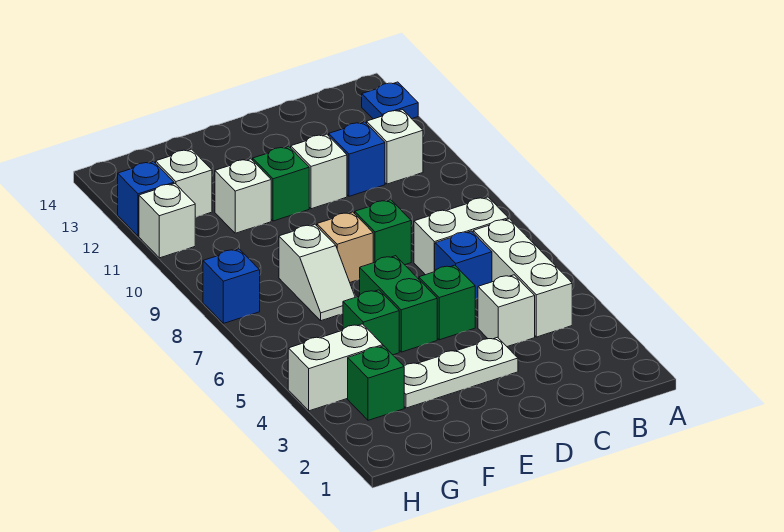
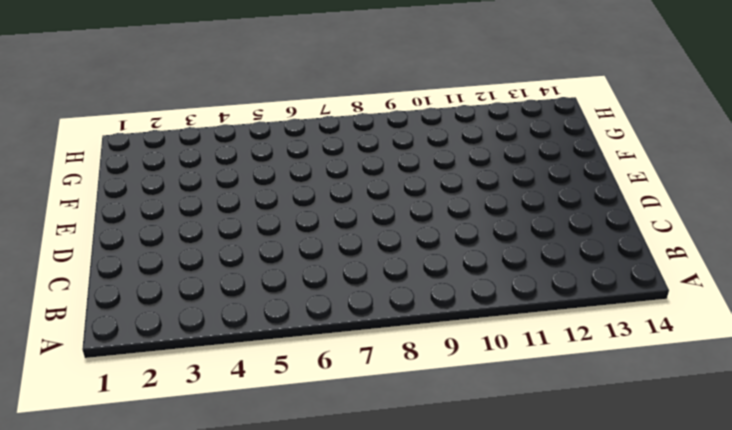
none -> blue 1x1 plate [362,82,418,119]
none -> white 1x3 brick [473,219,572,337]
none -> white 1x2 brick [414,197,508,275]

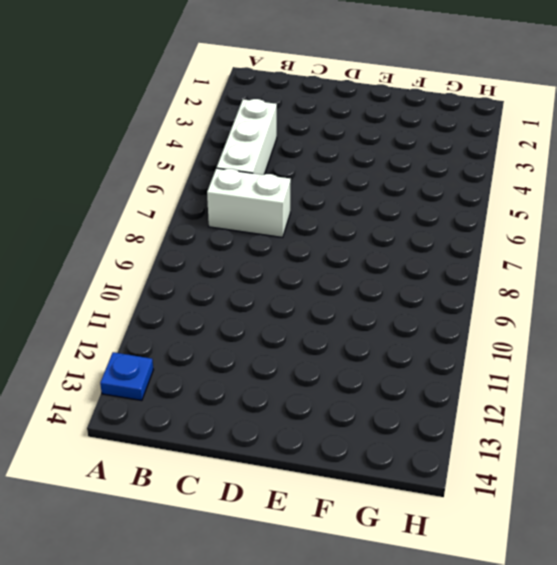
none -> white 1x1 brick [367,110,423,184]
none -> white 1x1 brick [478,275,535,347]
none -> blue 1x1 brick [435,231,492,299]

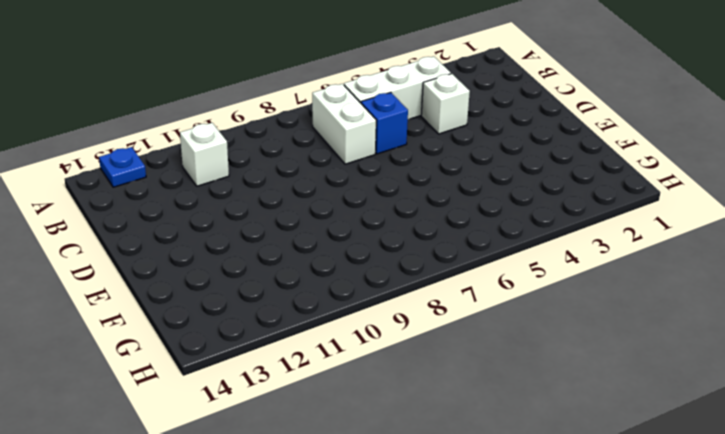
none -> blue 1x1 brick [329,122,385,196]
none -> white 1x3 plate [404,337,518,408]
none -> green 1x1 brick [419,265,475,340]

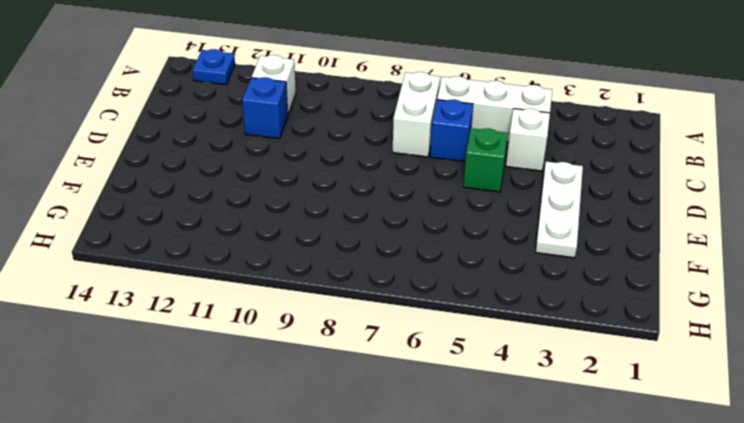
none -> green 1x1 brick [355,200,411,265]
none -> white 1x1 brick [291,134,347,209]
none -> green 1x2 brick [360,256,437,352]

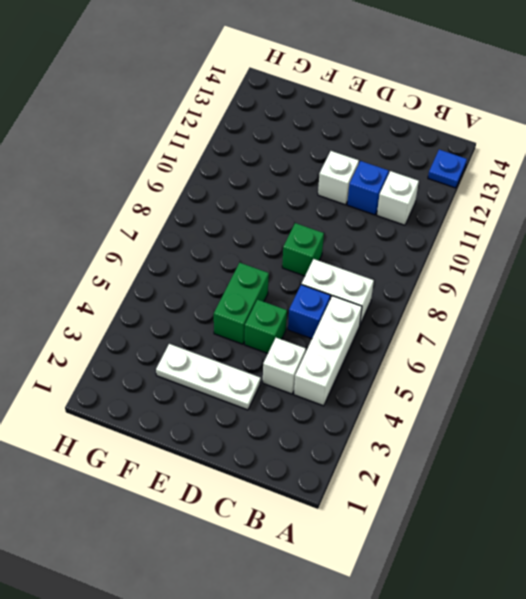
none -> tan 1x1 brick [317,212,373,282]
none -> green 1x1 brick [253,147,309,221]
none -> green 1x1 brick [343,290,399,355]

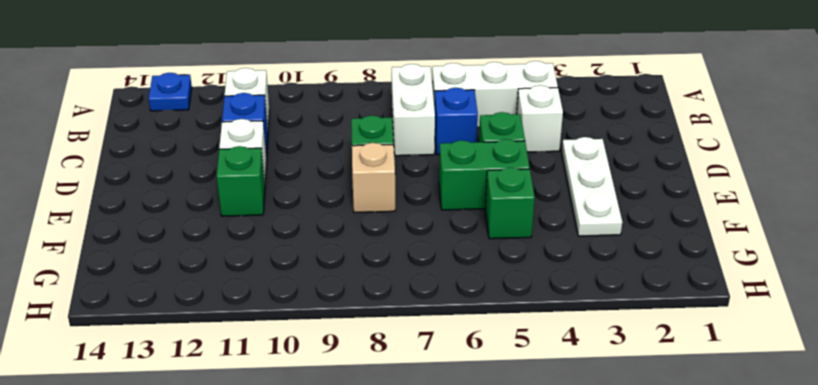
none -> white 1x2 slope [279,224,355,321]
none -> white 1x1 brick [215,159,271,233]
none -> green 1x1 brick [348,346,404,420]

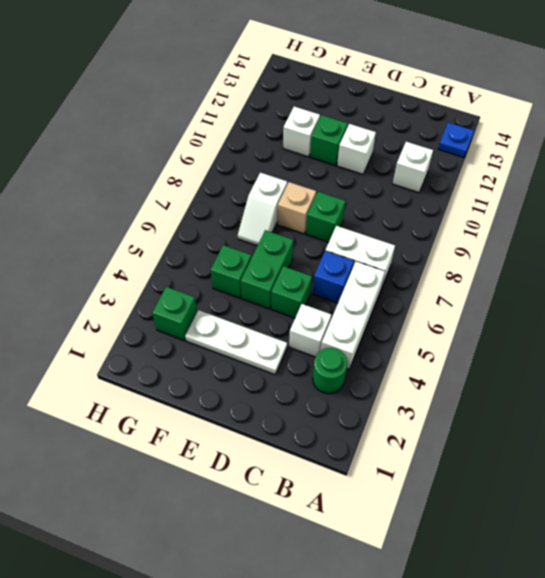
green 1x1 round brick [313,348,347,394] -> none
none -> blue 1x1 brick [329,122,385,196]
none -> white 1x2 brick [288,324,383,411]
none -> white 1x1 brick [156,149,212,218]

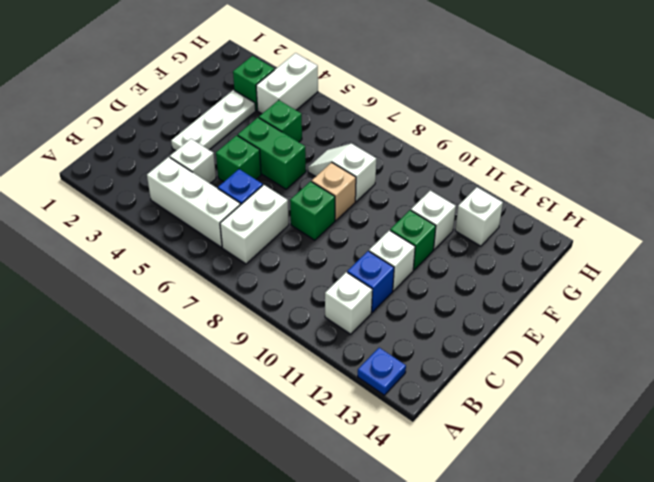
none -> blue 1x1 brick [203,249,260,323]
none -> white 1x1 brick [139,184,195,258]
none -> blue 1x1 brick [118,162,174,236]

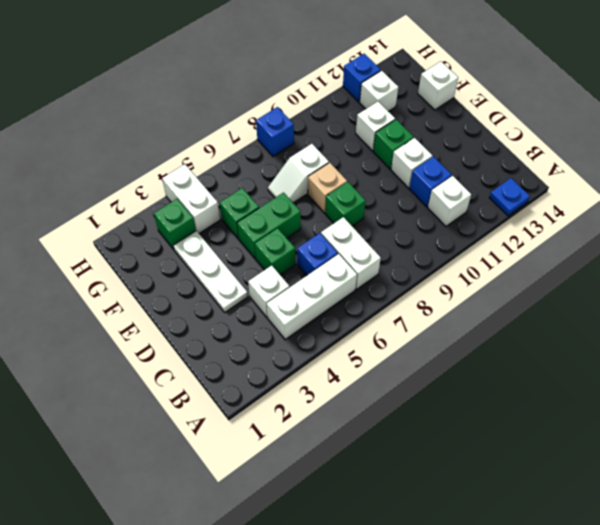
white 1x1 brick [418,61,458,110] -> white 1x1 brick moved to [139,184,195,258]

